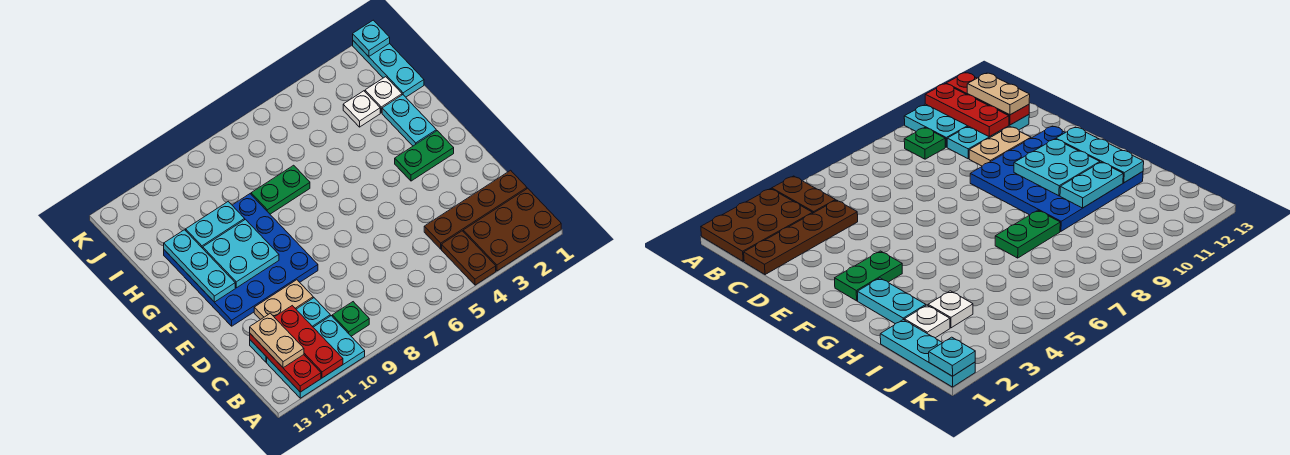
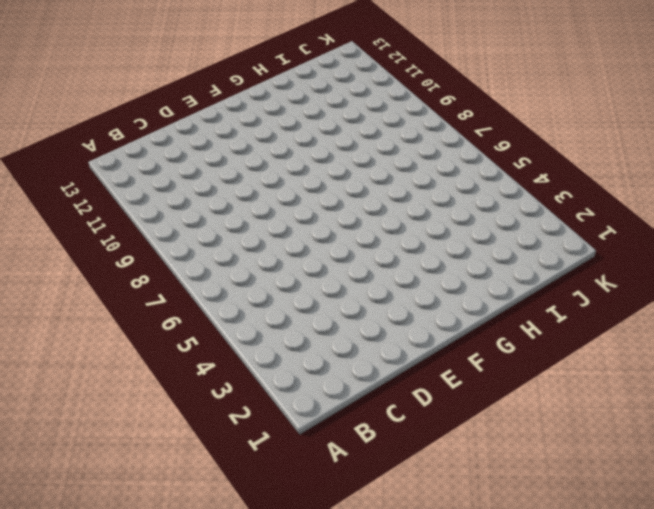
none -> brown 2x3 plate [463,188,561,271]
none -> brown 1x2 plate [442,231,496,285]
none -> cyan 2x3 plate [267,316,365,398]

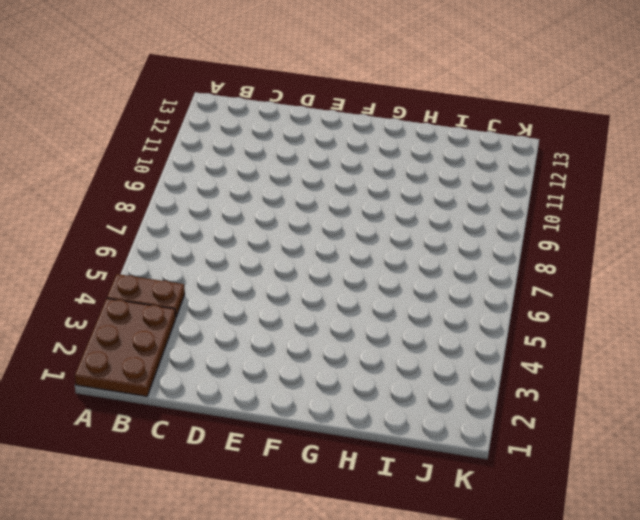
none -> cyan 2x3 plate [267,316,365,398]
none -> green 1x1 plate [332,302,369,336]
none -> brown 1x4 plate [424,170,527,249]

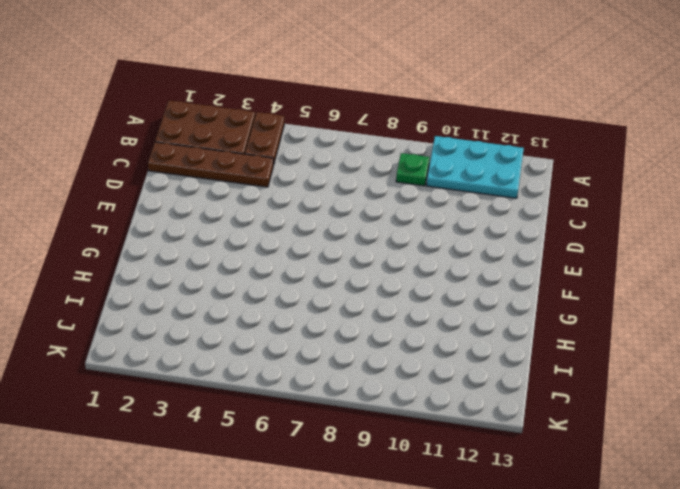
none -> cyan 1x3 plate [250,298,330,362]
none -> tan 1x2 plate [254,280,313,320]
none -> blue 4x4 plate [164,194,318,326]

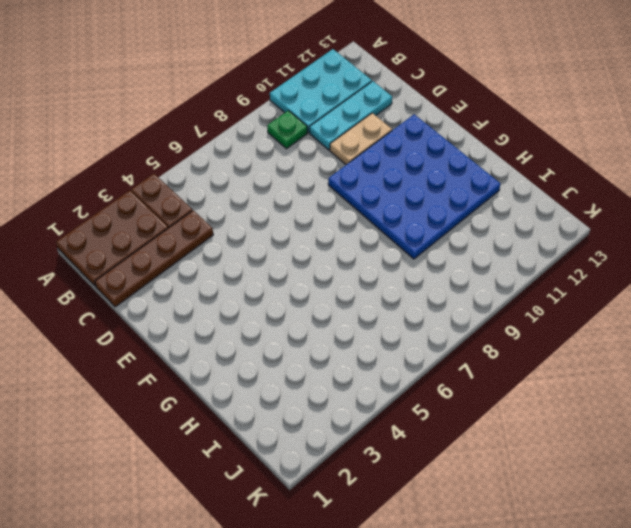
none -> green 1x2 plate [395,131,454,181]
none -> cyan 1x2 plate [382,95,436,146]
none -> green 1x2 plate [251,165,310,214]

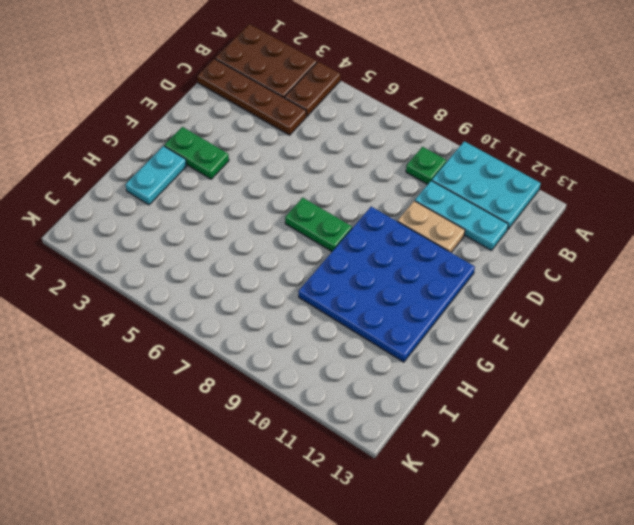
green 1x2 plate [285,198,352,251] -> green 1x2 plate moved to [251,165,310,214]
none -> cyan 1x3 plate [353,41,424,97]
none -> white 1x1 plate [365,77,402,113]
none -> white 1x1 plate [343,91,380,127]

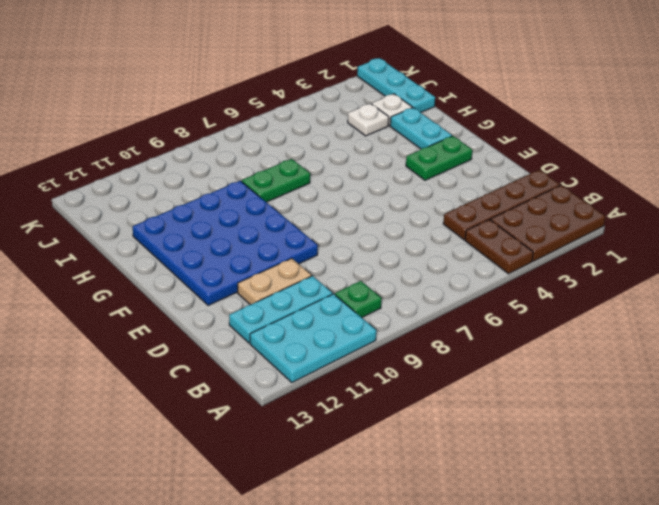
none -> red 1x3 plate [275,306,343,378]
none -> red 1x3 plate [250,334,321,392]
none -> cyan 2x2 plate [203,219,279,288]

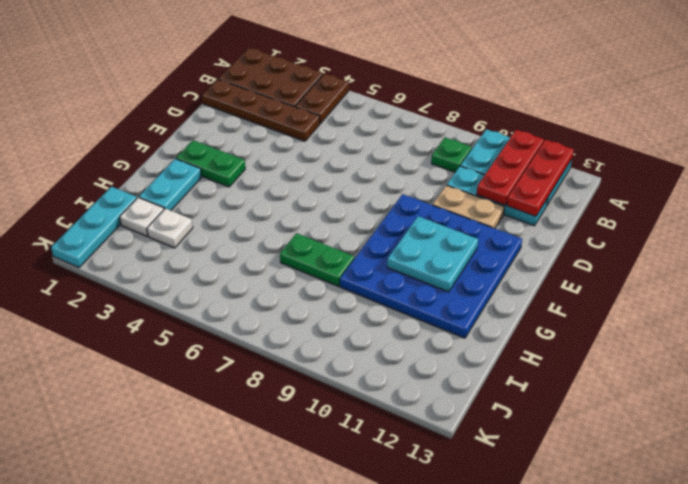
none -> cyan 1x3 plate [164,230,235,302]
none -> cyan 1x2 plate [186,202,245,248]
none -> cyan 1x1 plate [353,20,390,56]

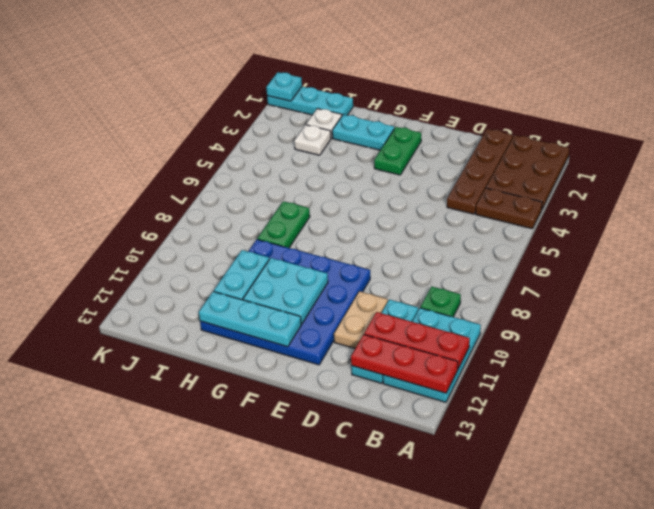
none -> tan 1x2 plate [250,313,304,368]

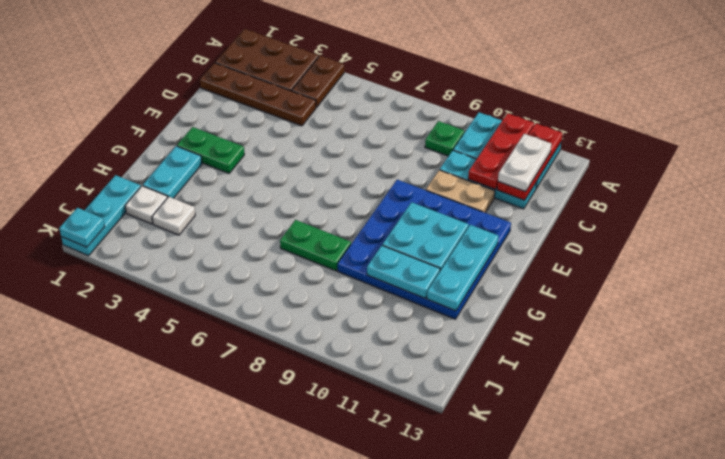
white 1x2 plate [498,134,551,192] -> tan 1x2 plate [250,313,304,368]

